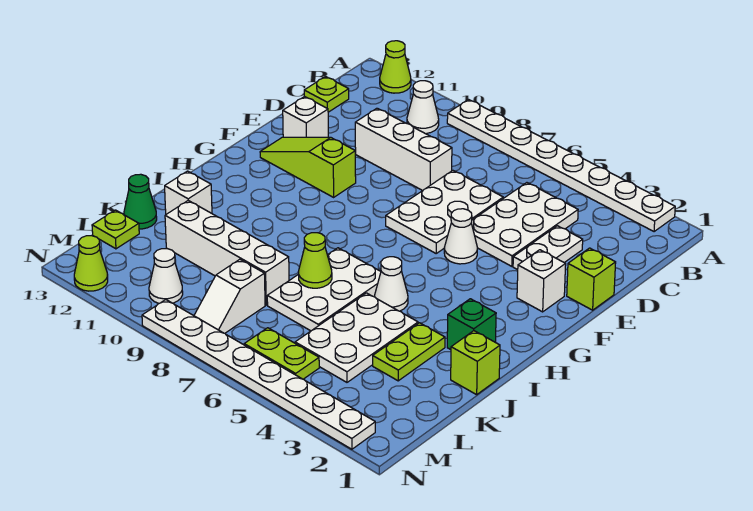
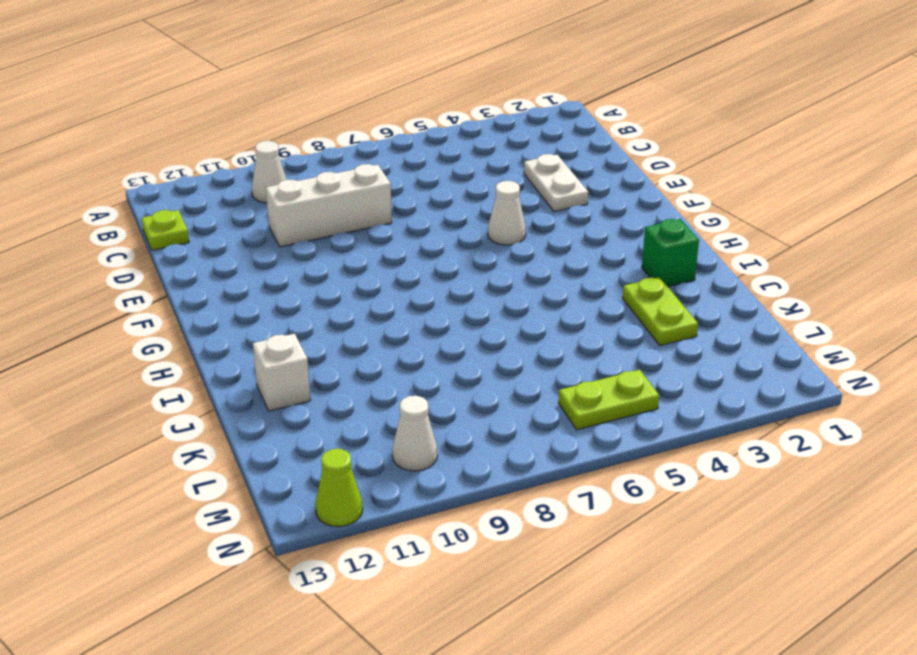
none -> white 1x8 plate [447,100,675,232]
none -> lime 1x1 cone [380,41,411,93]
none -> white 2x3 plate [472,183,578,266]

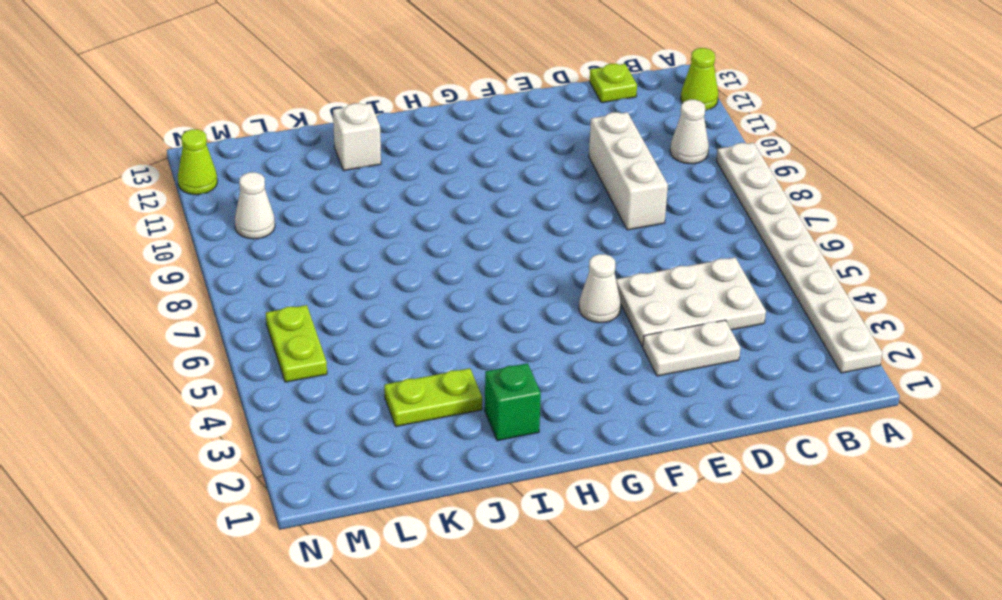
none -> white 2x3 plate [386,170,503,253]
none -> lime 1x1 brick [567,248,616,310]
none -> white 1x1 brick [283,96,328,137]

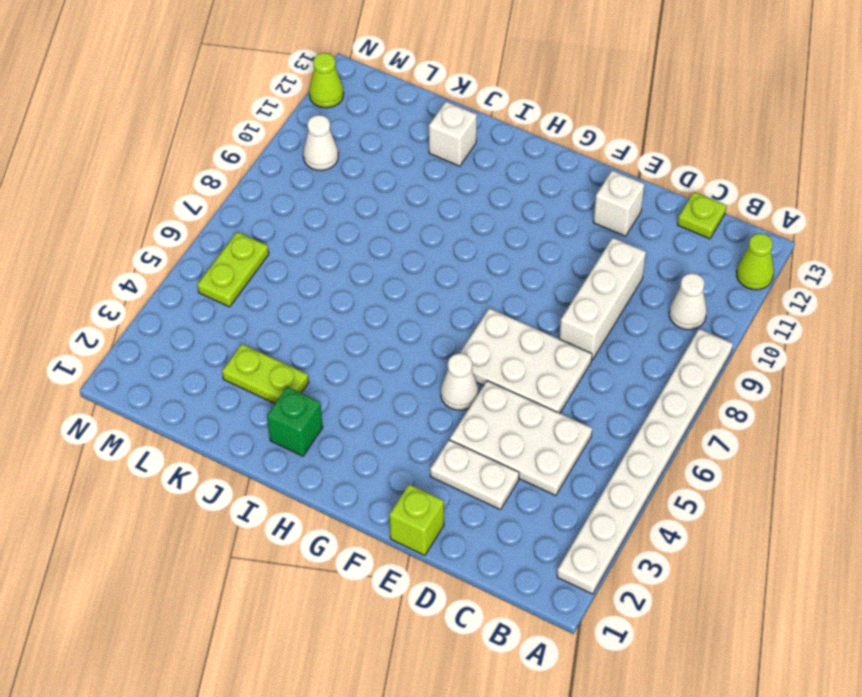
none -> white 1x1 brick [517,250,566,312]
none -> lime 1x3 slope [260,137,356,197]
none -> white 1x1 cone [374,257,408,311]

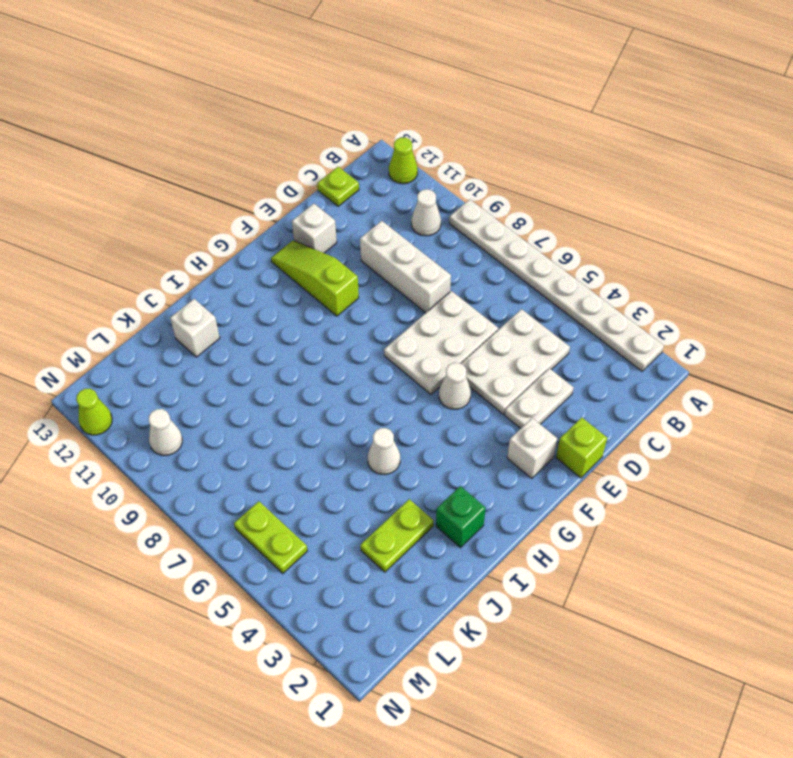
none -> white 2x3 plate [267,248,381,331]
none -> lime 1x1 brick [451,331,500,395]
none -> white 2x3 plate [295,293,418,382]

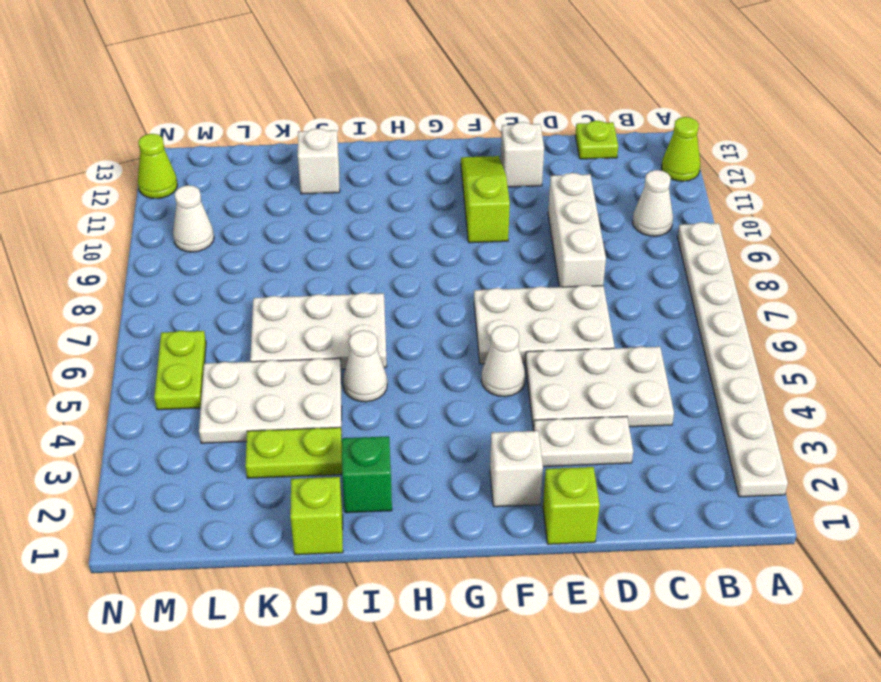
none -> white 1x4 brick [165,200,289,305]
none -> green 1x1 cone [124,174,157,229]
none -> white 1x2 slope [194,259,265,333]

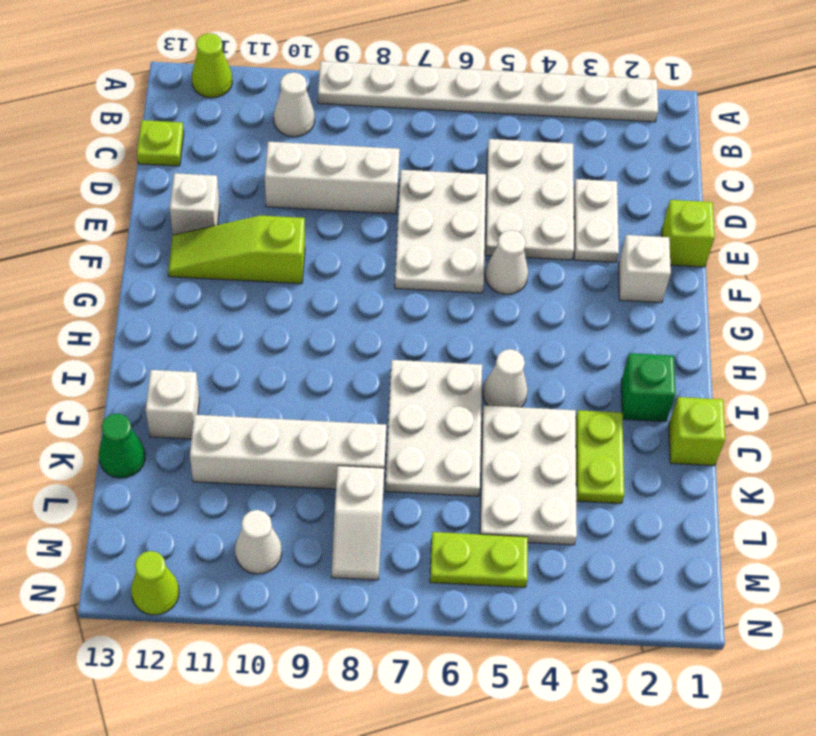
none -> lime 1x1 plate [92,210,139,249]
none -> white 1x8 plate [142,300,375,449]
none -> lime 1x1 cone [299,233,332,288]

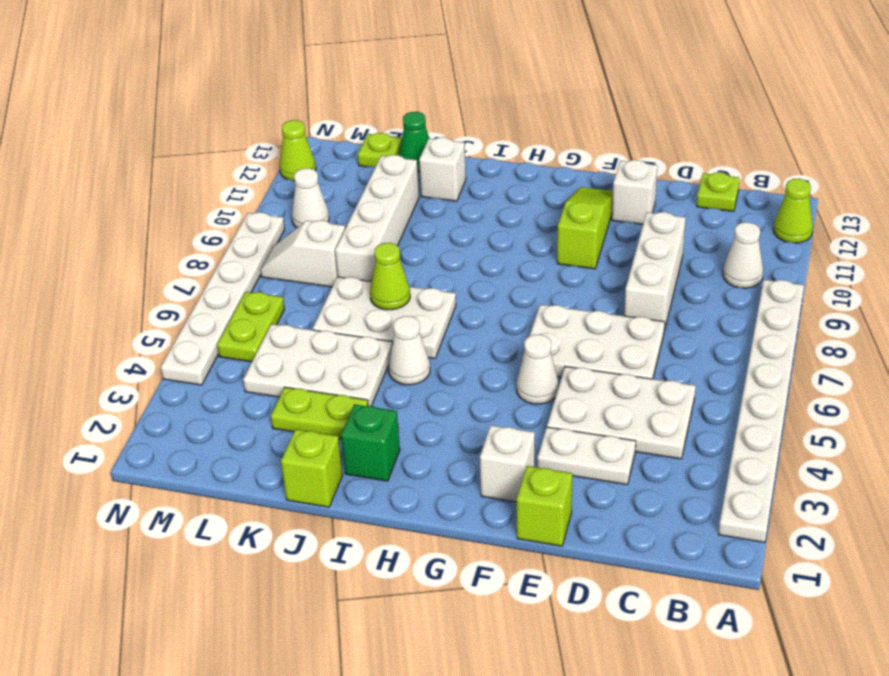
white 1x6 plate [161,212,285,385] -> white 1x8 plate [142,300,375,449]

